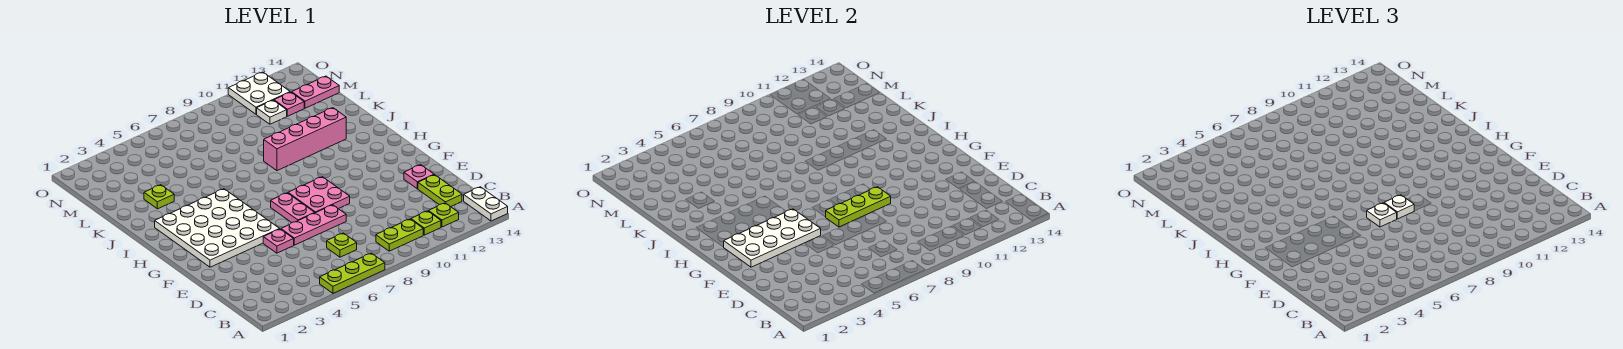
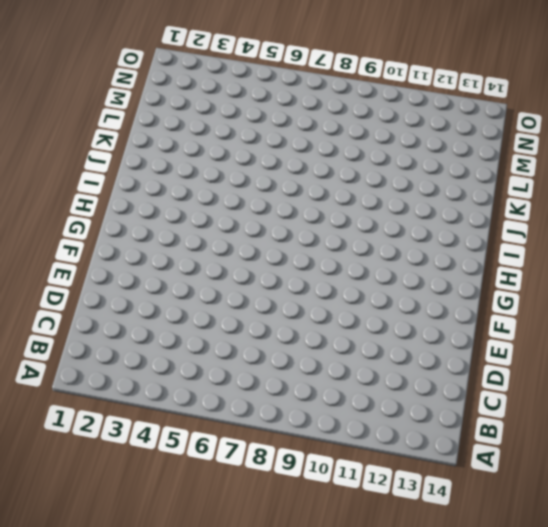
none -> lime 1x3 plate [320,253,385,294]
none -> white 1x2 plate [464,187,508,221]
none -> lime 1x2 plate [376,219,423,251]

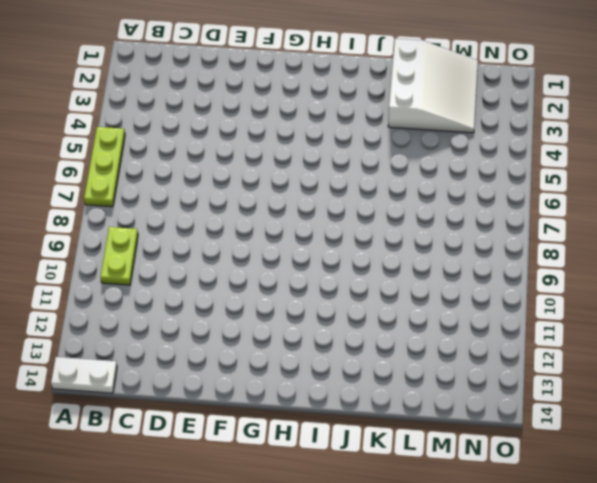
white 3x3 slope [388,38,478,133] -> lime 1x1 plate [144,185,174,209]
none -> lime 1x1 plate [411,211,441,235]
none -> lime 1x1 plate [429,203,459,227]
none -> lime 1x1 plate [327,233,357,257]

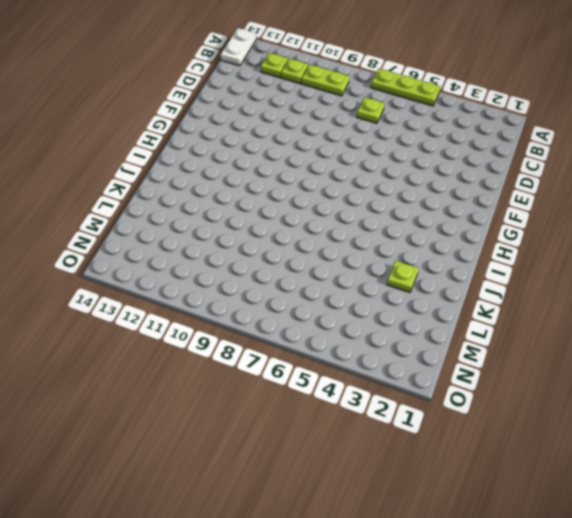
none -> lime 1x2 plate [418,175,462,207]
none -> pink 1x1 plate [263,229,294,253]
none -> pink 1x3 plate [281,205,346,245]

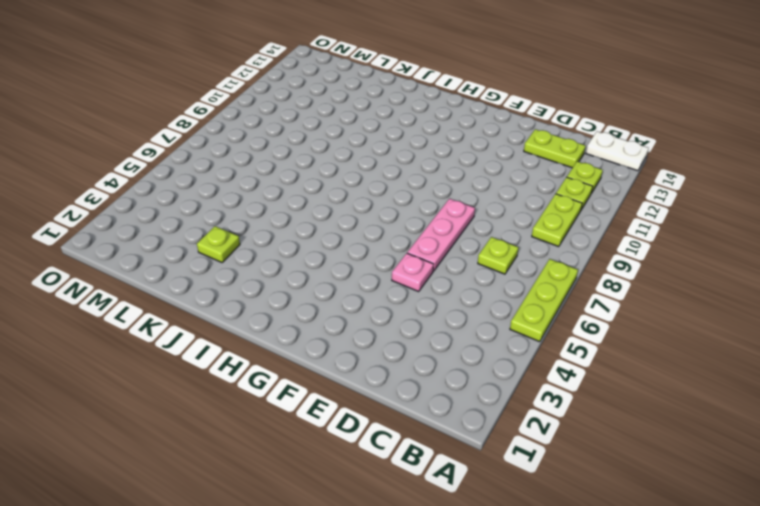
none -> pink 1x1 plate [404,165,434,189]
none -> white 4x4 plate [155,189,279,267]
none -> pink 1x2 plate [271,193,314,223]

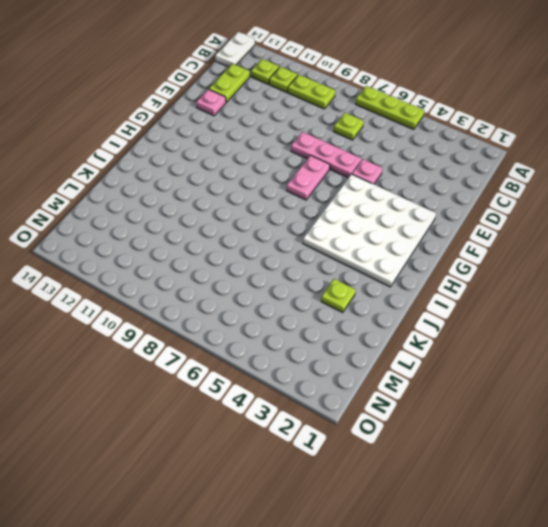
none -> pink 2x2 plate [288,177,350,213]
none -> pink 1x4 brick [264,108,346,171]
none -> white 1x1 plate [257,100,287,124]

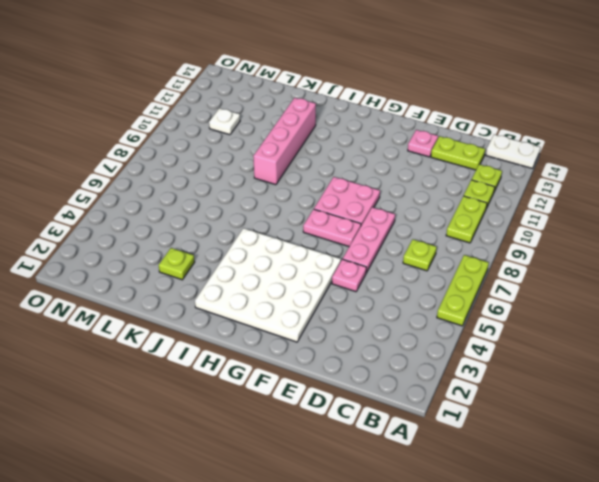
none -> pink 1x1 plate [274,92,304,116]
none -> pink 1x2 plate [292,76,339,108]
none -> white 2x2 plate [228,72,290,114]

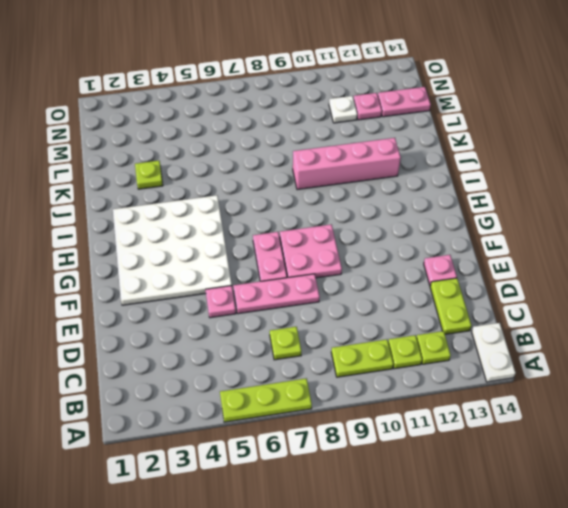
none -> white 2x2 plate [228,72,290,114]
none -> white 2x4 plate [724,209,821,267]
none -> lime 1x3 plate [826,187,891,227]

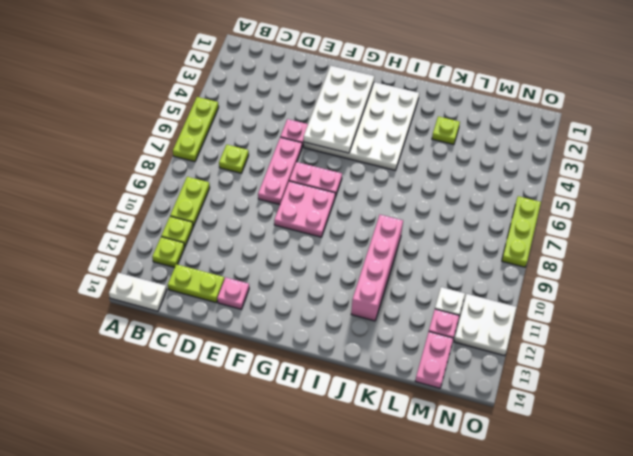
lime 1x3 plate [502,196,541,267] -> lime 1x3 plate moved to [826,187,891,227]
none -> white 1x1 plate [1367,203,1397,227]
none -> white 1x1 plate [1384,195,1414,219]

